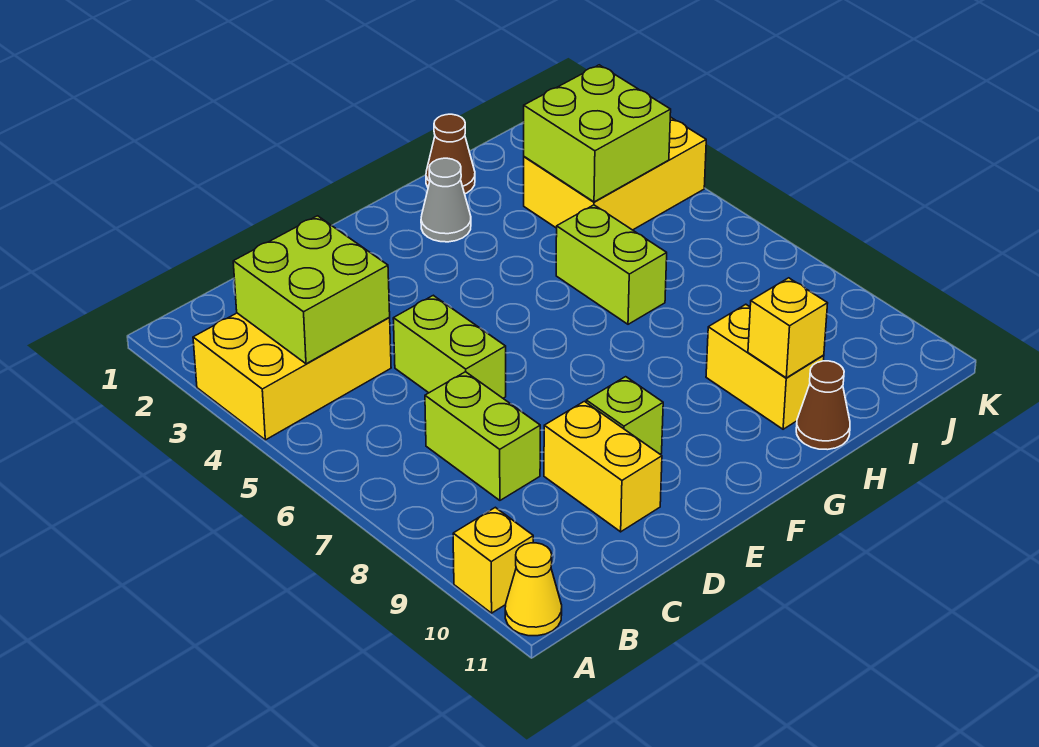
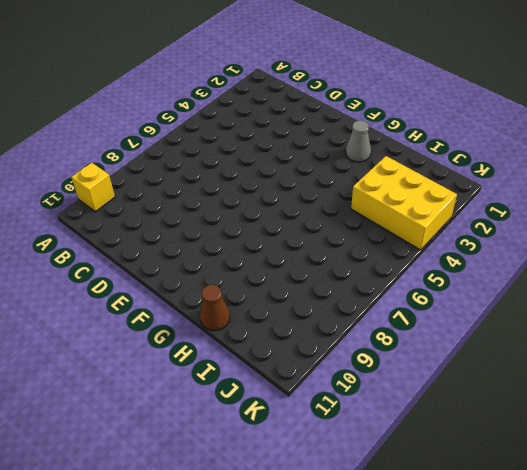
none -> yellow 2x3 brick [193,313,391,440]
none -> yellow 1x1 cone [505,543,562,636]
none -> lime 1x2 brick [425,372,540,500]

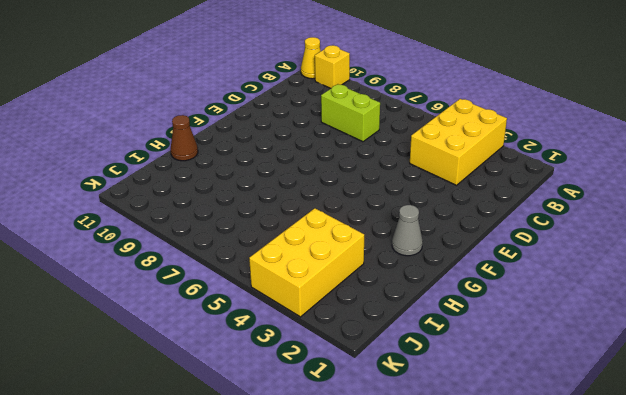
none -> lime 1x2 brick [393,295,506,398]
none -> yellow 1x2 brick [544,401,662,532]
none -> lime 1x1 brick [586,377,663,454]

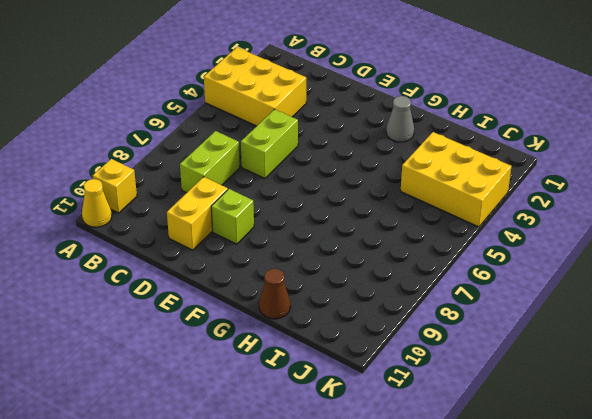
none -> brown 1x1 cone [426,114,475,194]
none -> lime 1x2 brick [556,205,667,324]
none -> yellow 1x2 brick [706,304,824,429]

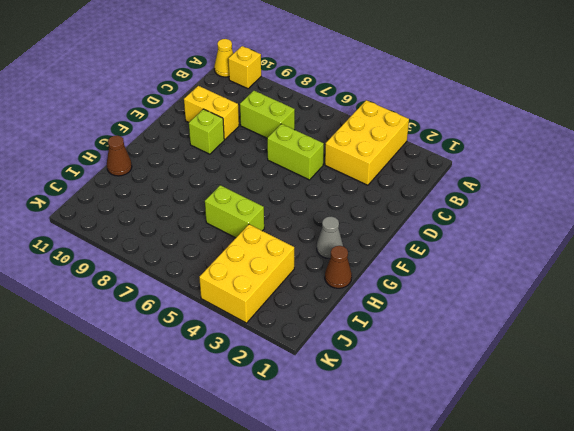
none -> yellow 1x2 brick [706,304,824,429]
none -> lime 2x2 brick [233,216,390,364]
none -> yellow 1x1 brick [748,278,828,378]

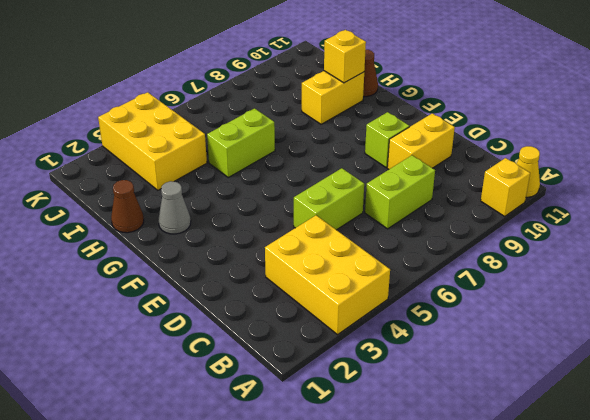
none -> lime 2x2 brick [233,216,390,364]
none -> lime 2x2 brick [524,65,671,202]

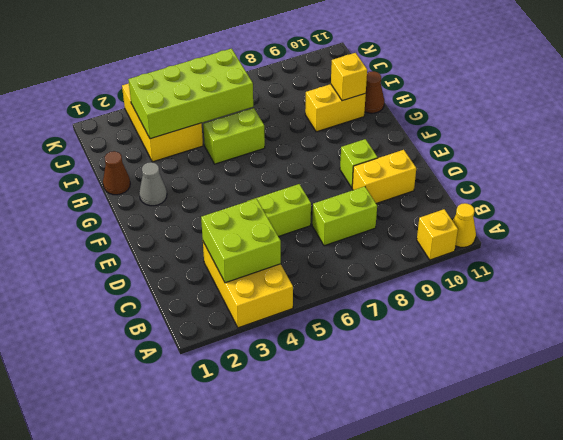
lime 2x4 brick [128,49,253,139] -> lime 2x2 brick [524,65,671,202]

